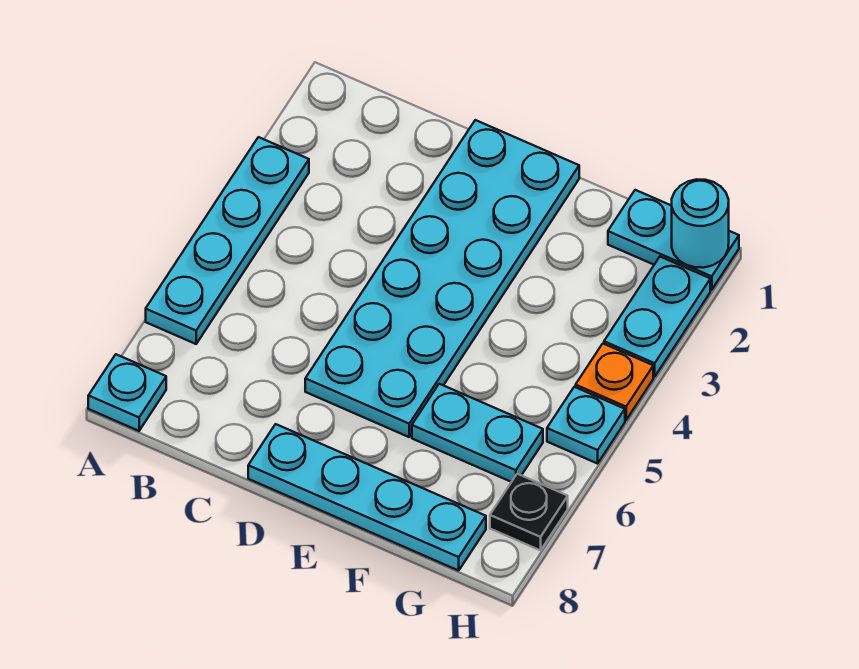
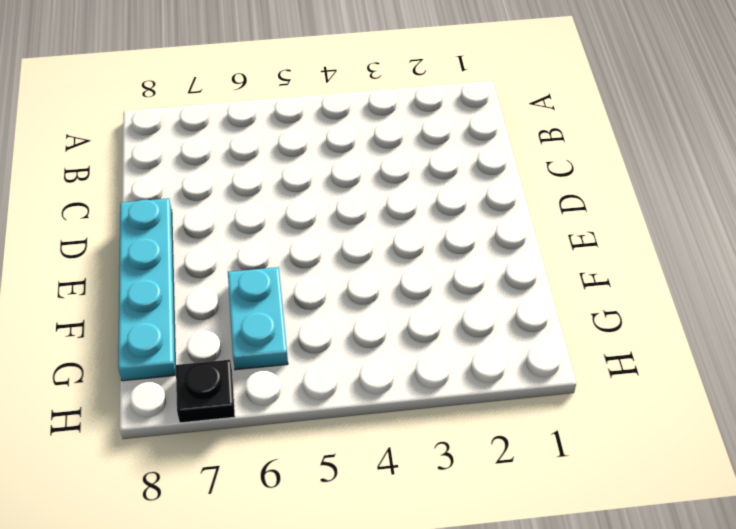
none -> cyan 1x4 plate [146,137,309,344]
none -> cyan 1x1 plate [88,354,166,431]

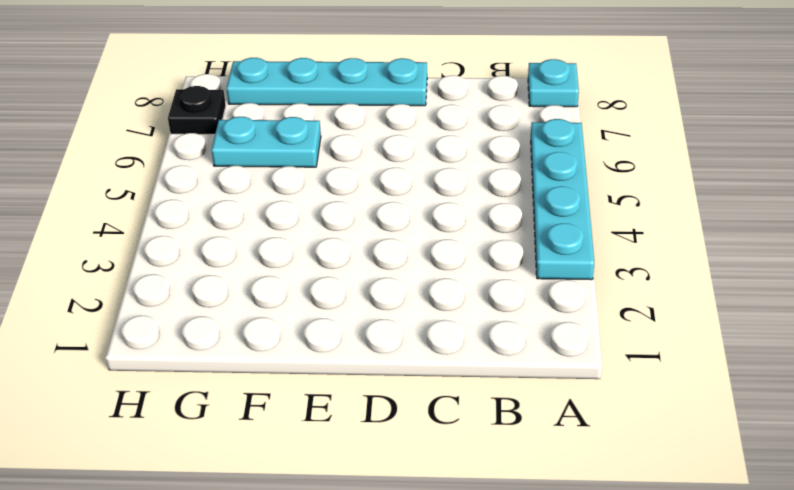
none -> cyan 2x6 plate [305,120,579,437]
none -> cyan 1x2 plate [608,190,739,290]

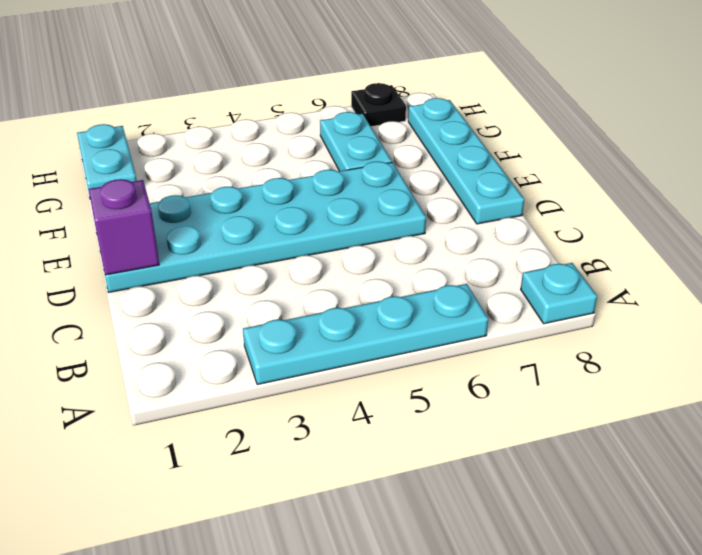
purple 1x1 brick [88,179,159,275] -> none
none -> cyan 1x2 plate [604,257,710,377]
none -> orange 1x1 plate [576,344,653,420]

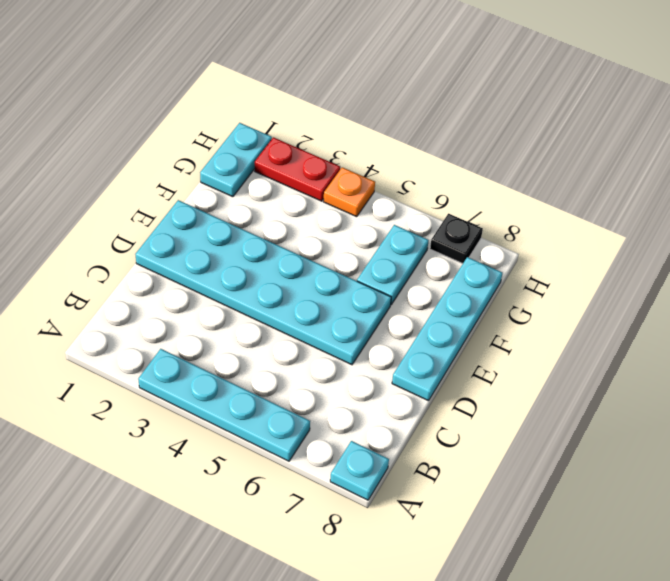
red 1x2 plate [255,137,340,201] -> cyan 1x2 plate [604,257,710,377]
none -> cyan 1x1 plate [547,387,625,464]
none -> cyan 1x1 round brick [672,179,729,268]

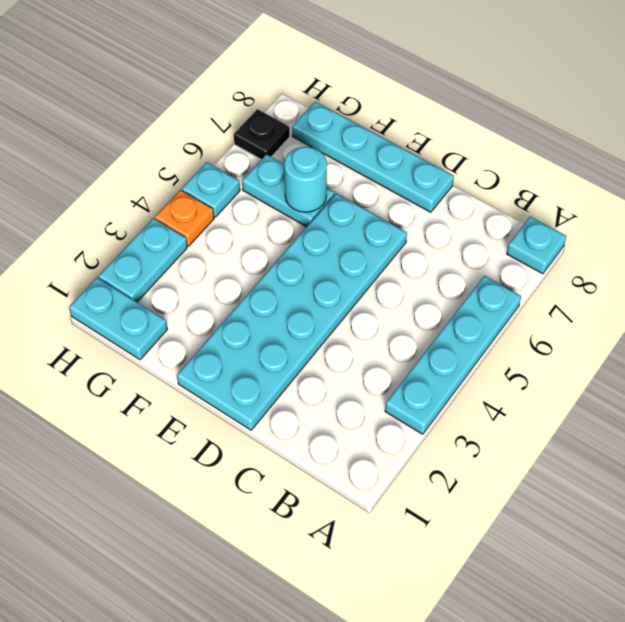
cyan 1x1 round brick [284,147,327,212] -> cyan 1x1 round brick moved to [672,179,729,268]

